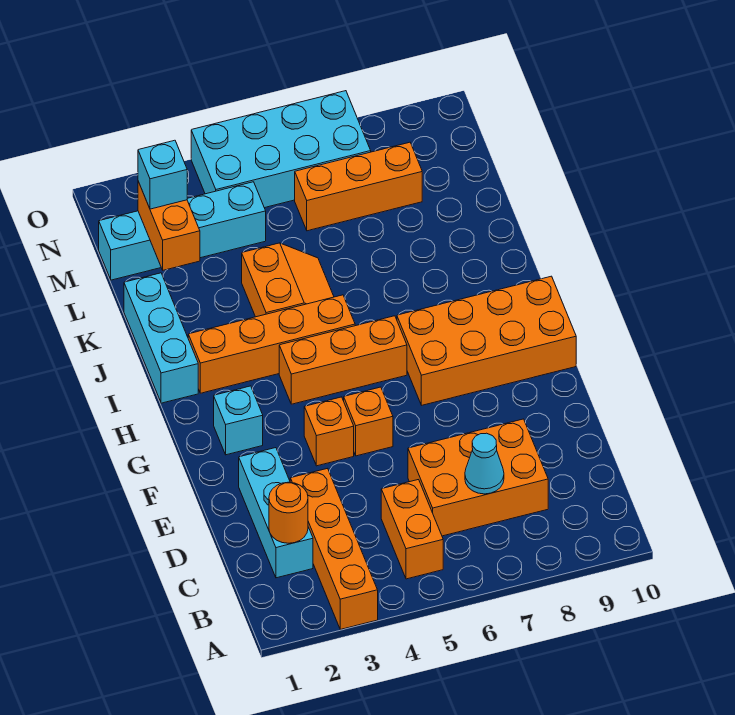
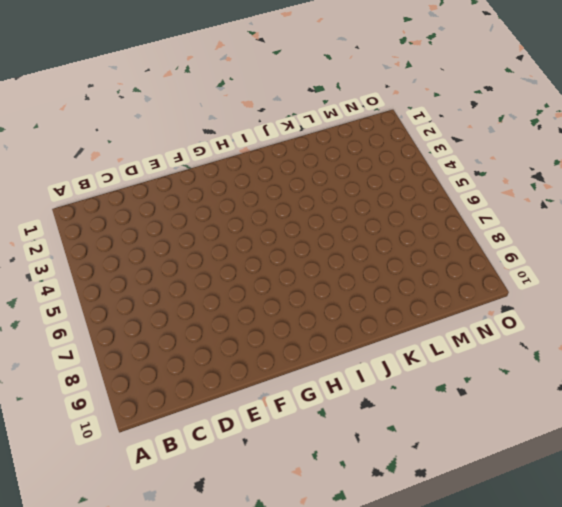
none -> orange 1x4 brick [290,468,378,629]
none -> orange 1x2 brick [381,480,443,579]
none -> cyan 1x3 brick [239,448,313,578]

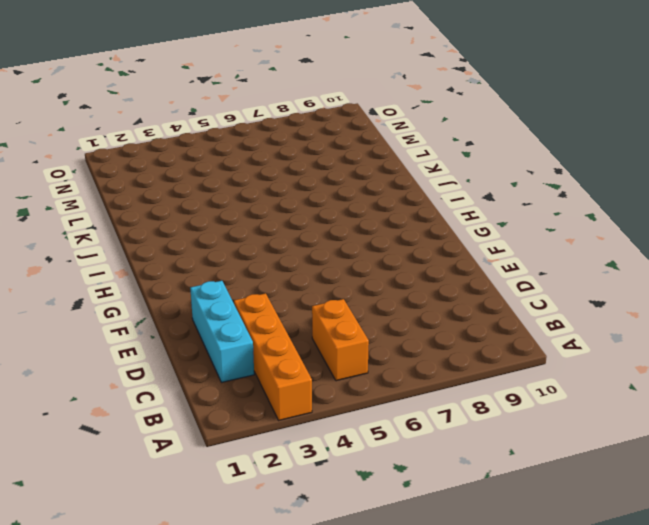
none -> orange 2x3 brick [408,419,548,536]
none -> orange 1x1 brick [304,397,354,466]
none -> orange 1x1 brick [344,387,393,456]

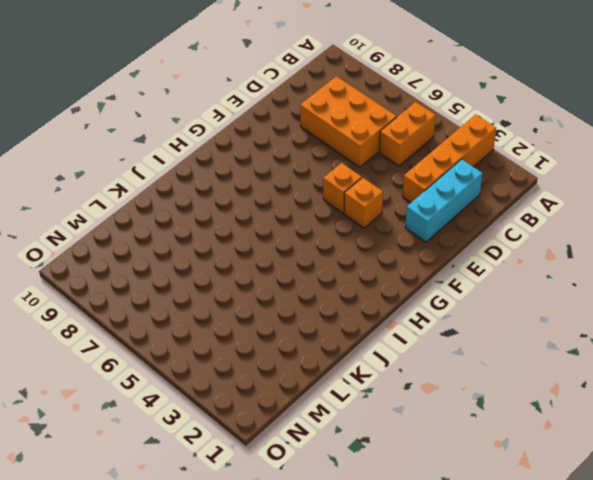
none -> cyan 1x1 brick [214,386,263,455]
none -> orange 2x4 brick [397,276,576,405]
none -> orange 1x3 brick [279,316,407,404]

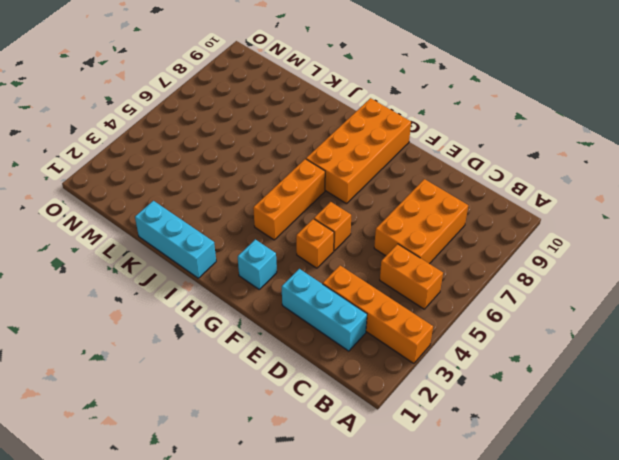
none -> orange 1x4 brick [188,295,355,393]
none -> orange 2x2 slope [242,243,334,317]
none -> cyan 1x4 brick [99,182,266,280]

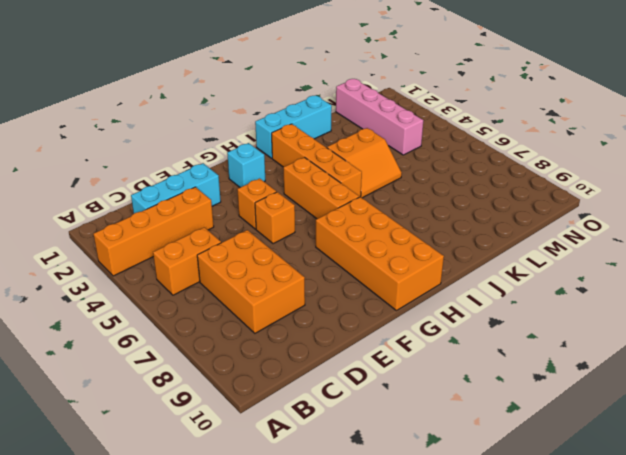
pink 1x4 brick [336,79,423,155] -> cyan 1x4 brick [99,182,266,280]
none -> orange 1x3 brick [295,142,422,231]
none -> cyan 2x4 brick [191,91,371,208]
none -> orange 1x1 round brick [269,482,308,543]

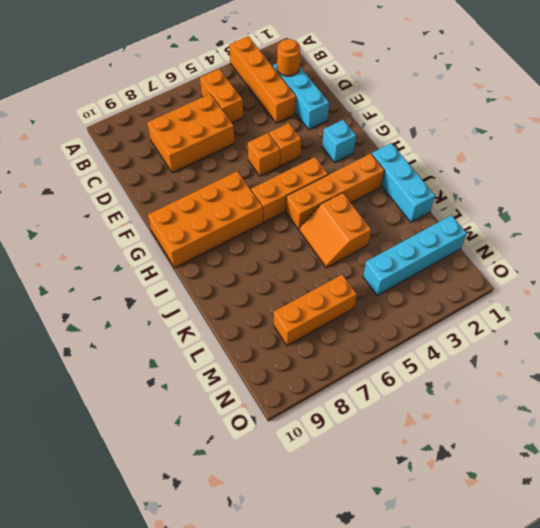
none -> cyan 2x4 brick [191,91,371,208]
none -> cyan 1x1 cone [465,433,504,494]
none -> orange 1x2 brick [138,181,200,270]

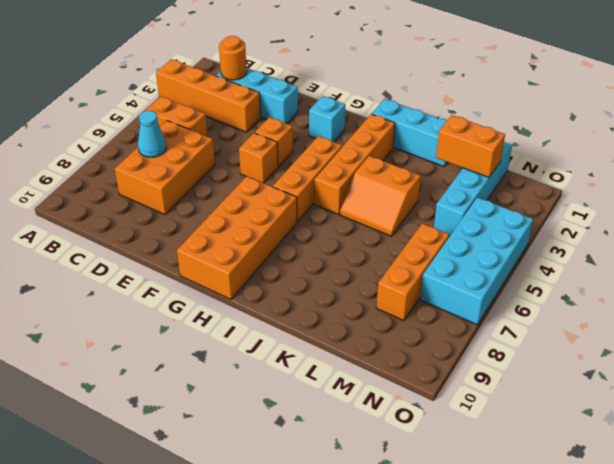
none -> cyan 1x1 brick [138,140,187,209]

